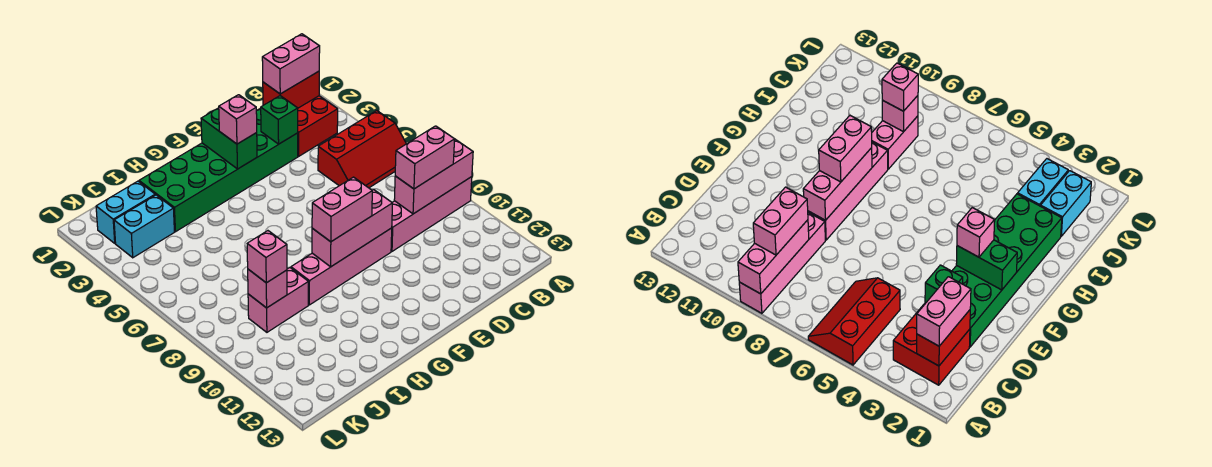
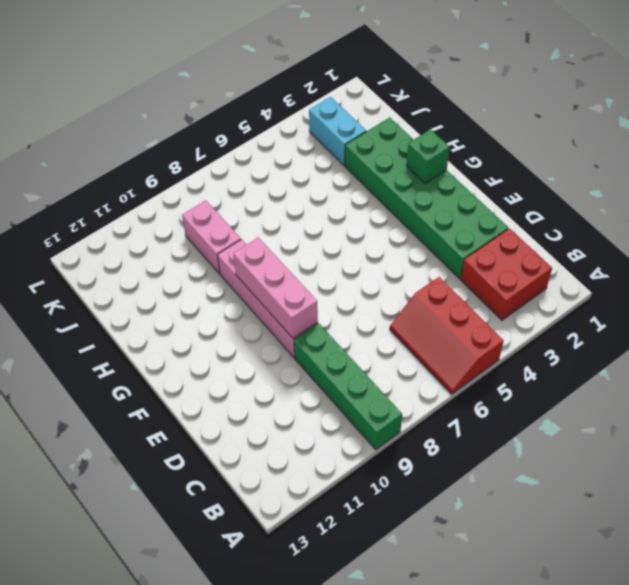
green 1x4 brick [294,323,402,450] -> pink 1x4 brick [391,177,472,251]
green 1x1 brick [406,129,450,184] -> green 1x1 brick moved to [261,96,298,144]
none -> cyan 1x2 brick [96,181,155,243]
none -> pink 1x3 brick [394,139,473,214]
none -> red 1x2 brick [263,71,319,108]

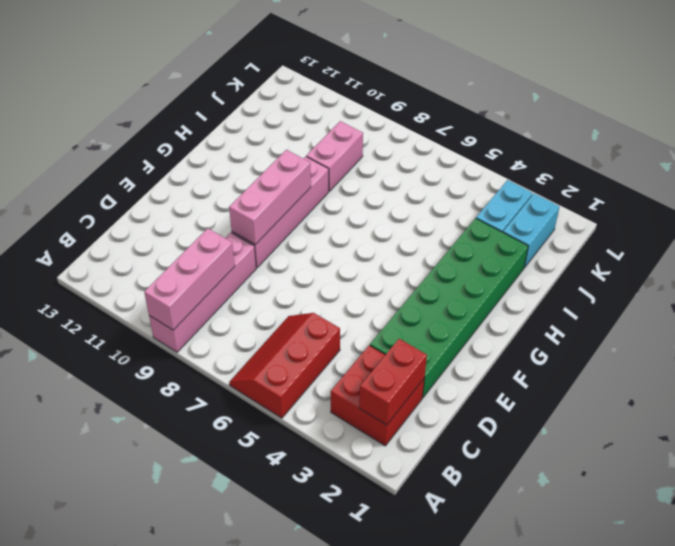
none -> green 1x1 brick [261,96,298,144]
none -> green 1x2 brick [201,108,257,169]
none -> pink 1x1 brick [248,269,287,308]

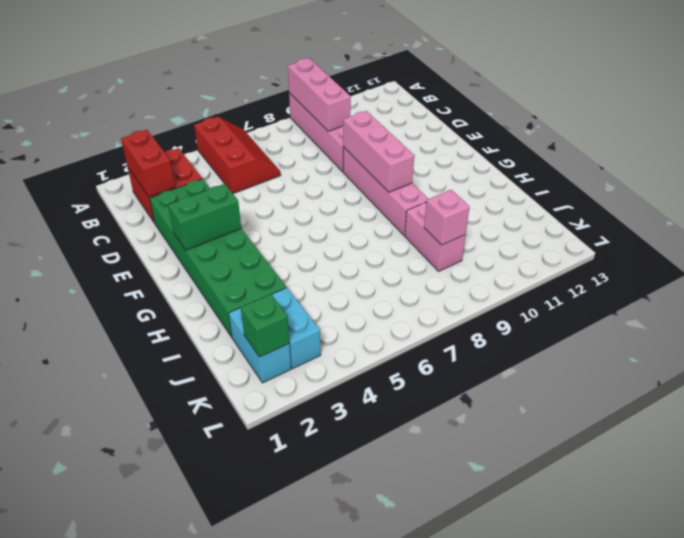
green 1x1 brick [241,294,289,357] -> green 1x1 brick moved to [261,96,298,144]
none -> pink 1x2 brick [262,34,320,94]
none -> pink 1x2 brick [395,126,455,189]
none -> pink 1x1 brick [219,95,257,144]

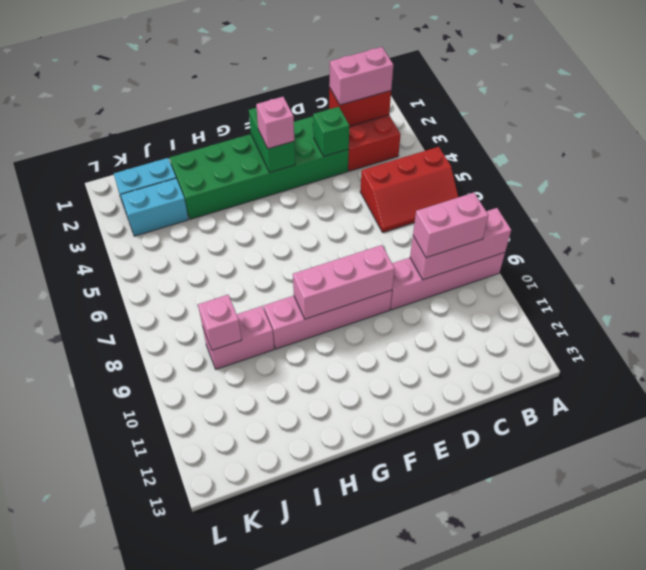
none -> pink 1x2 brick [312,177,372,242]
none -> pink 1x1 brick [247,231,287,283]

